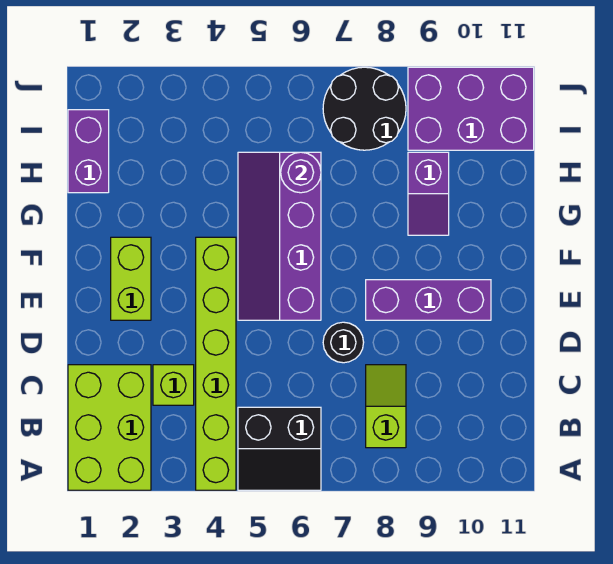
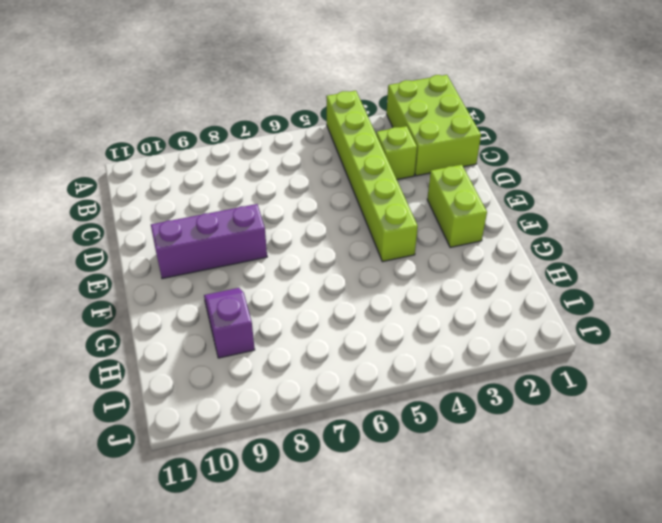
none -> black 2x2 slope [238,407,321,490]
none -> lime 1x2 slope [366,365,406,448]
none -> black 1x1 round brick [323,322,364,363]

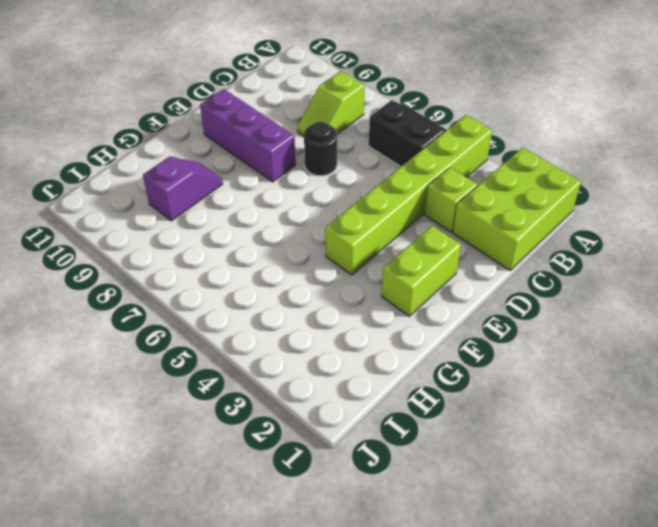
none -> purple 2x4 slope [238,152,321,320]
none -> purple 1x2 brick [68,110,109,193]
none -> black 2x2 round brick [323,67,406,150]

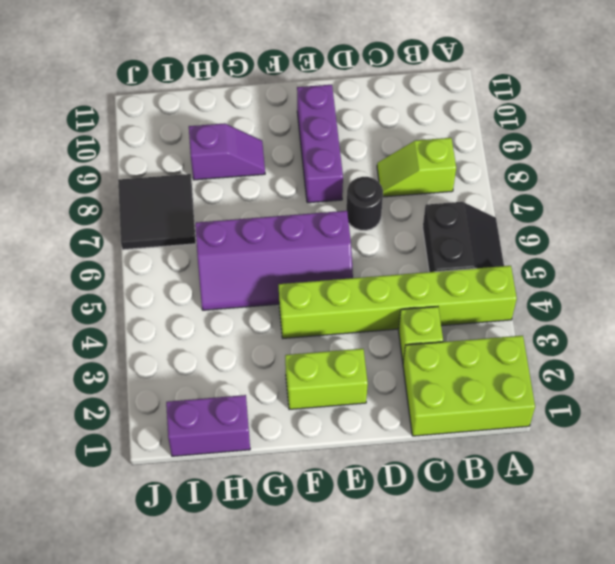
black 2x2 tile [118,174,196,250] -> black 2x2 round brick [323,67,406,150]
none -> purple 2x3 brick [408,67,534,150]
none -> purple 1x1 round brick [281,152,321,193]

